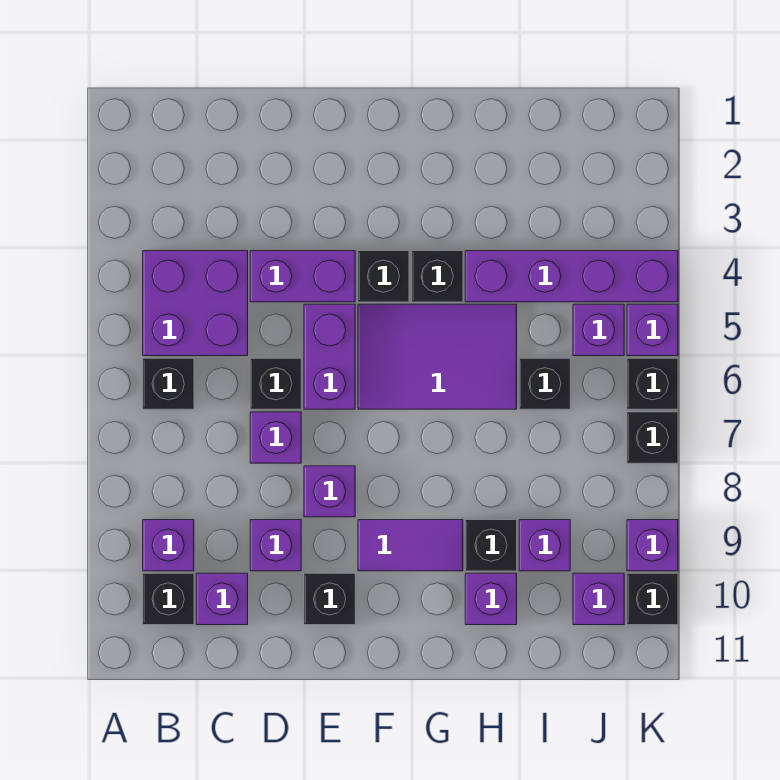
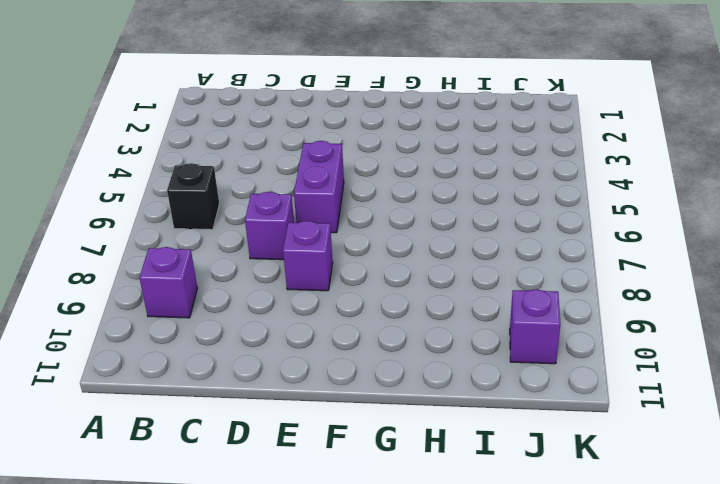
none -> purple 2x2 brick [143,251,248,356]
none -> black 1x1 brick [143,573,194,625]
none -> purple 1x1 brick [196,573,248,625]

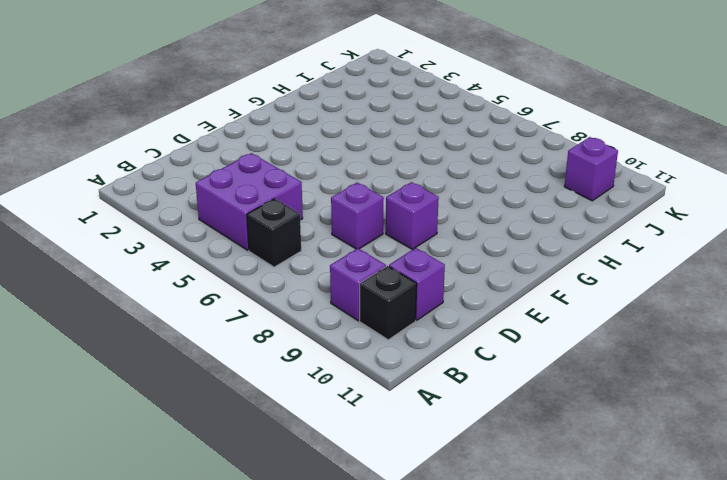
none -> purple 1x2 brick [250,251,355,302]
none -> black 1x1 brick [250,358,301,409]
none -> purple 1x1 brick [250,520,301,571]

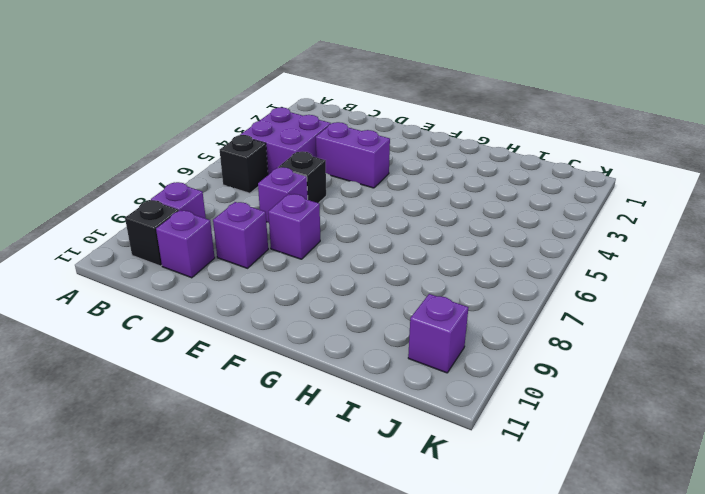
none -> purple 1x2 brick [304,304,355,409]
none -> black 1x1 brick [304,573,355,625]
none -> black 1x1 brick [358,251,409,302]

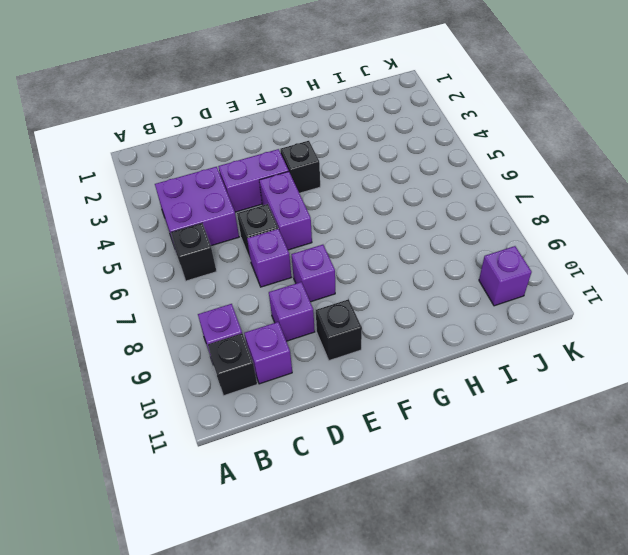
none -> purple 2x3 tile [358,304,517,409]
none -> purple 1x2 tile [358,520,463,571]
none -> black 1x1 brick [412,251,463,302]

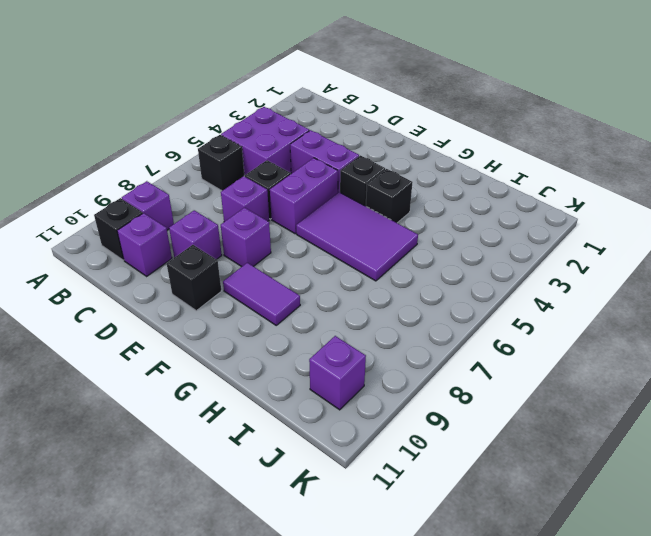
none -> purple 1x4 brick [465,251,678,302]
none -> black 1x1 brick [465,520,517,571]
none -> purple 1x1 brick [465,573,517,625]

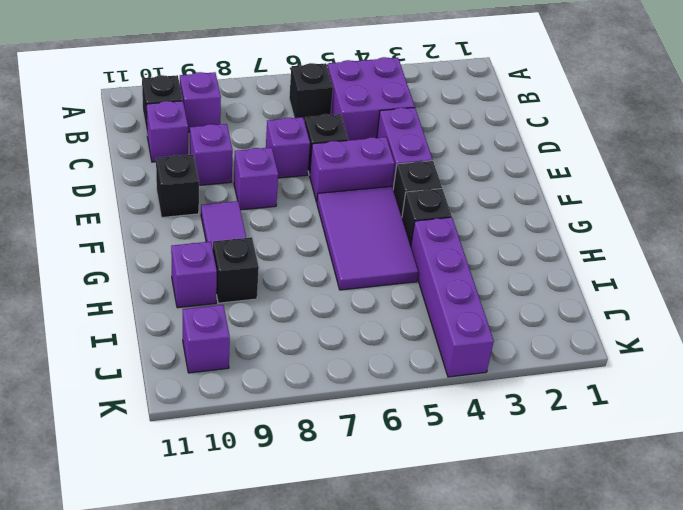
none -> black 1x1 brick [519,358,570,409]
none -> purple 1x1 brick [519,520,570,571]
none -> purple 1x1 brick [573,304,624,356]

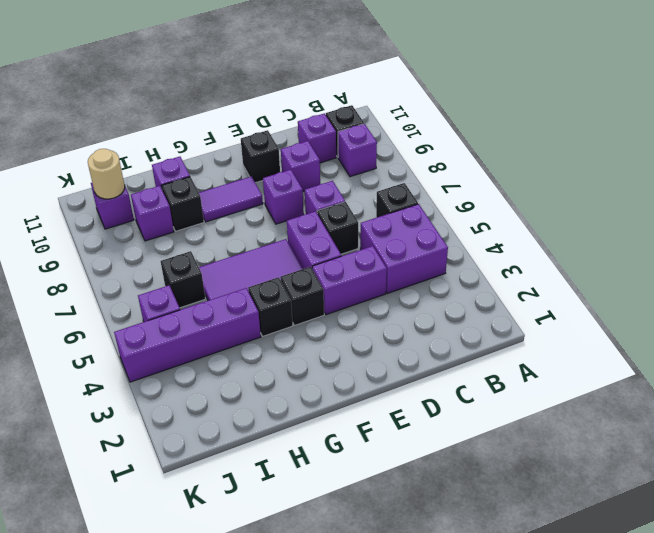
tan 1x1 round brick [88,149,125,199] -> none
none -> purple 1x1 brick [627,304,678,356]
none -> black 1x1 brick [627,358,678,409]
none -> black 1x1 brick [627,412,678,463]

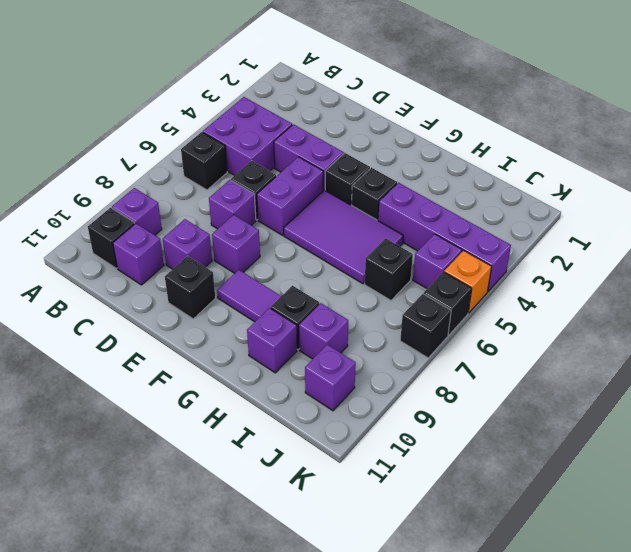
orange 1x1 brick [444,250,492,313] -> purple 1x1 brick [627,304,678,356]
none -> purple 1x1 brick [627,520,678,571]
none -> black 1x1 brick [627,573,678,625]

